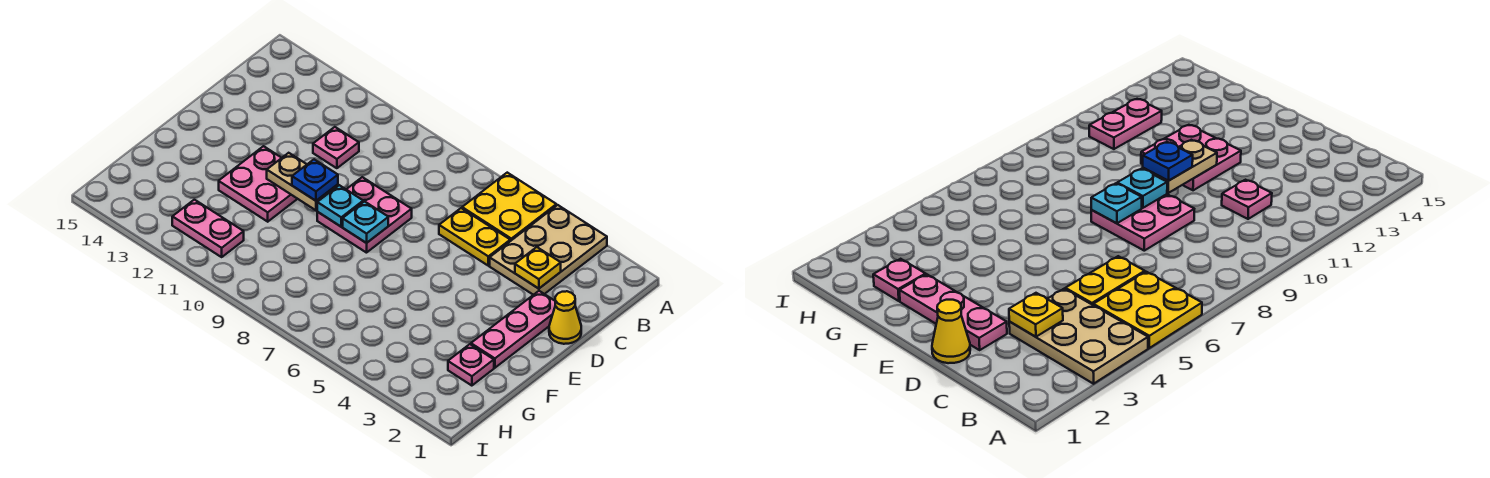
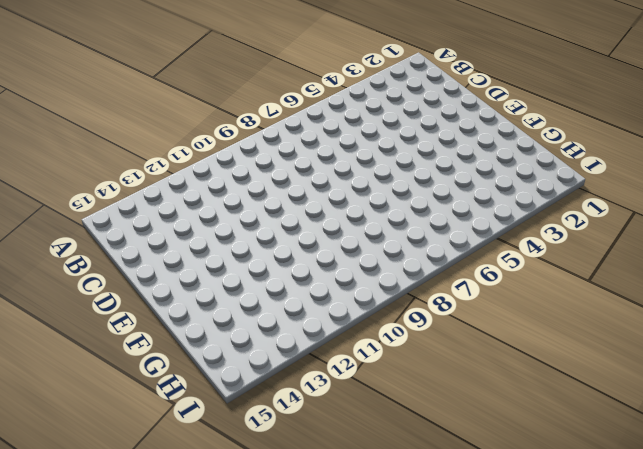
none -> tan 2x3 plate [490,205,607,295]
none -> yellow 2x2 plate [462,173,556,241]
none -> yellow 1x2 plate [439,208,510,266]

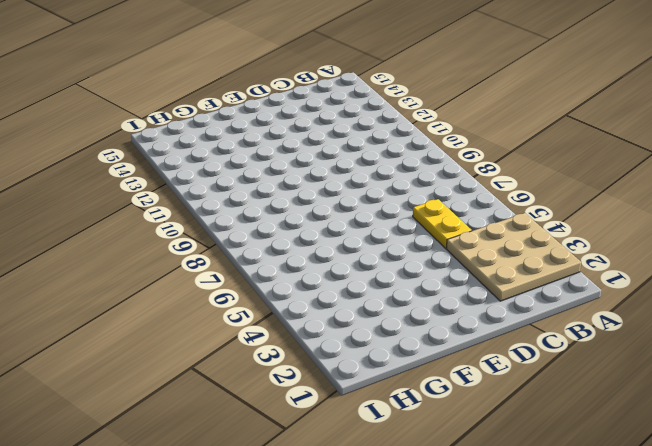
tan 3x3 plate [447,213,581,301] -> tan 2x3 plate [490,205,607,295]
none -> yellow 2x2 plate [462,173,556,241]
none -> pink 1x1 plate [313,127,359,168]
none -> yellow 1x1 cone [549,291,581,344]

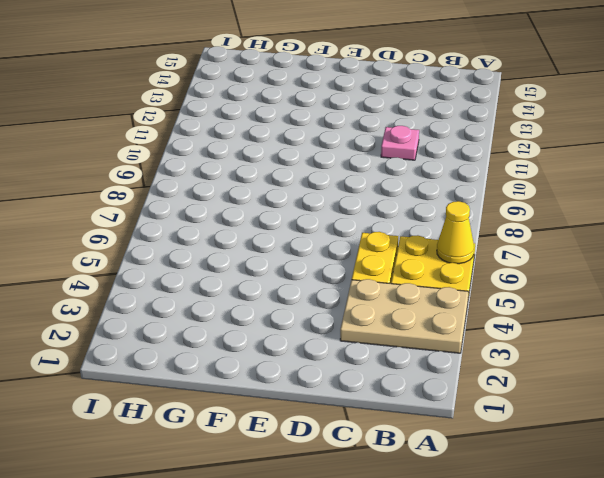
yellow 1x1 cone [437,201,474,264] -> yellow 1x1 cone moved to [549,291,581,344]
none -> pink 1x3 plate [471,291,555,368]
none -> pink 2x2 plate [317,177,412,253]
none -> pink 2x2 plate [219,146,297,222]

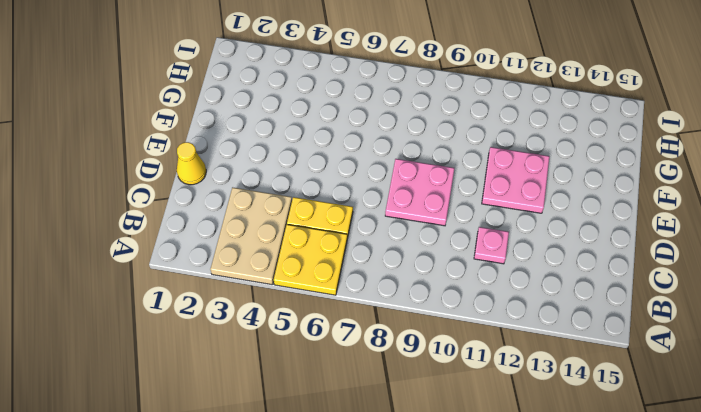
none -> pink 1x3 plate [471,291,555,368]
none -> pink 1x1 plate [448,344,494,386]
none -> pink 1x2 plate [172,200,244,257]

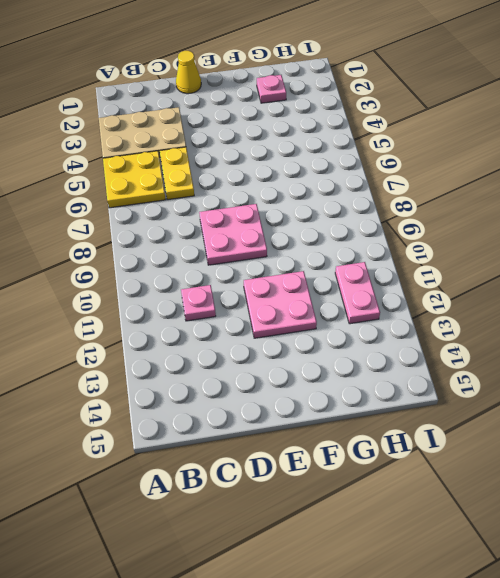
none -> pink 1x3 plate [471,291,555,368]
none -> yellow 1x1 plate [515,247,561,289]
none -> cyan 1x1 plate [343,202,388,243]

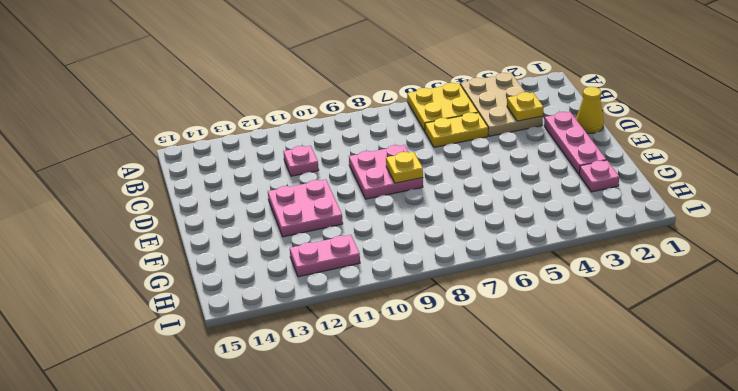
yellow 1x1 plate [386,152,423,183] -> cyan 1x1 plate [343,202,388,243]
none -> cyan 1x1 plate [317,185,363,226]
none -> tan 1x2 plate [267,153,338,210]
none -> blue 1x1 plate [292,159,338,201]

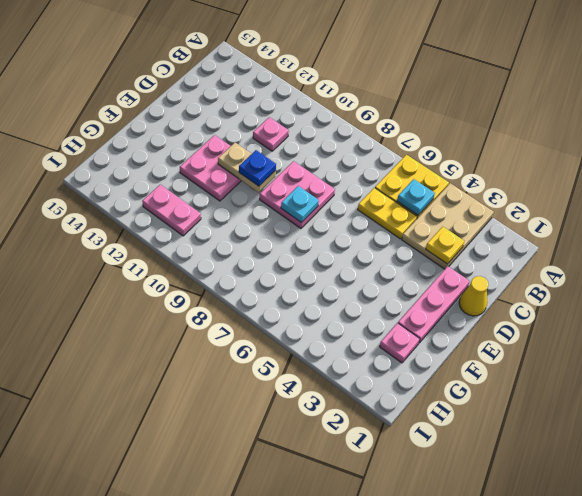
cyan 1x1 plate [397,179,435,215] -> cyan 1x1 plate moved to [317,185,363,226]

